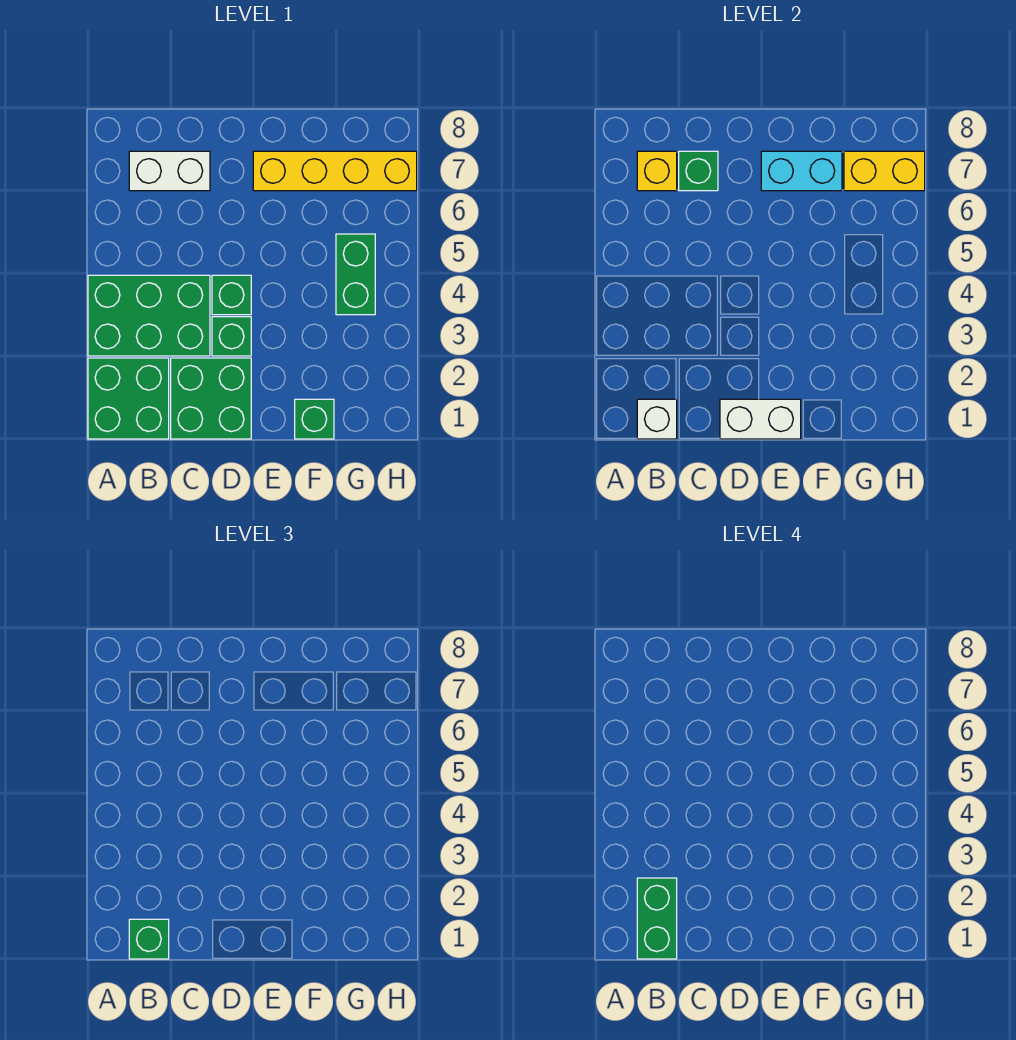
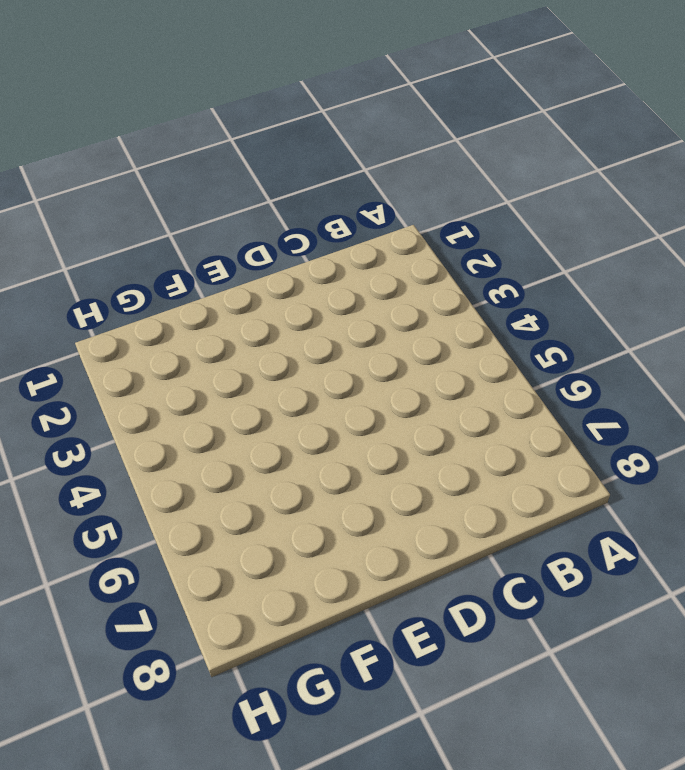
none -> green 2x2 brick [88,358,169,439]
none -> green 2x3 brick [88,275,210,356]
none -> white 1x2 brick [129,151,210,191]

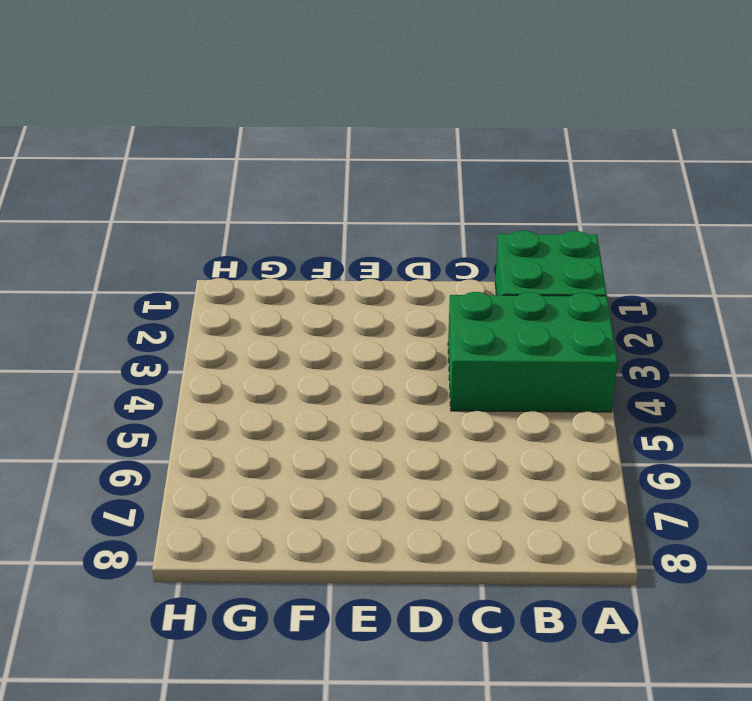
none -> white 1x2 brick [129,151,210,191]
none -> green 2x2 brick [171,358,251,439]
none -> green 1x1 brick [212,317,251,356]

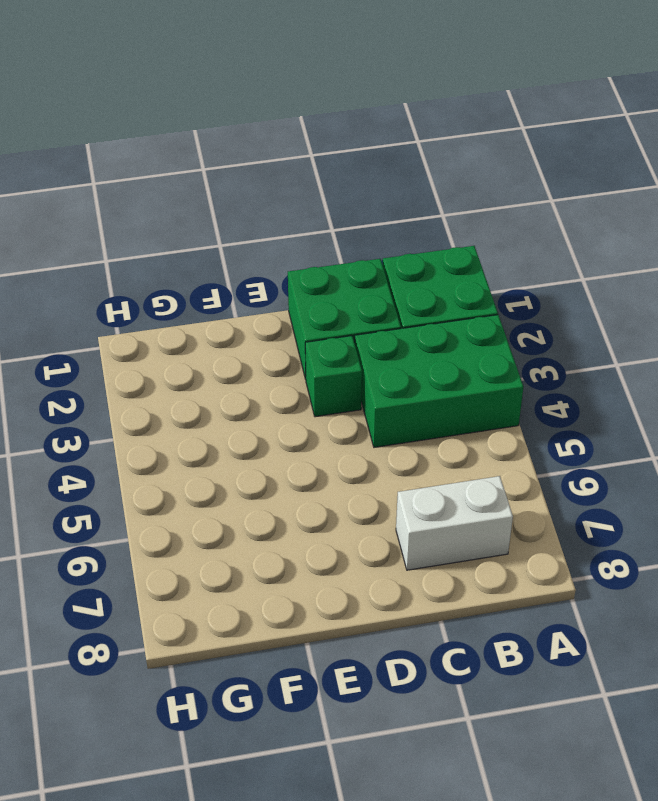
none -> green 1x1 brick [212,275,251,315]
none -> yellow 1x4 brick [253,151,417,191]
none -> green 1x1 brick [295,399,334,439]

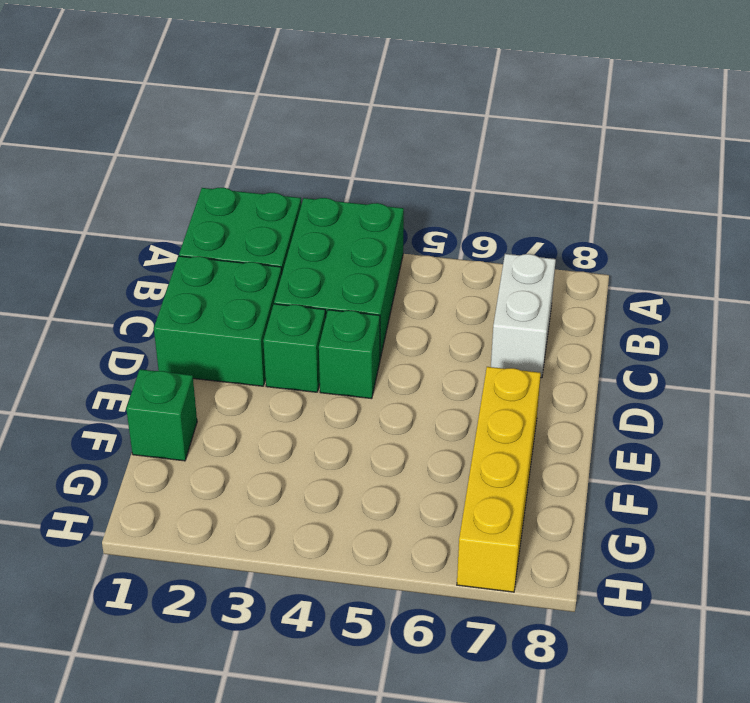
none -> green 1x2 brick [336,234,375,315]
none -> white 1x1 brick [637,399,677,439]
none -> yellow 1x1 brick [637,151,677,191]

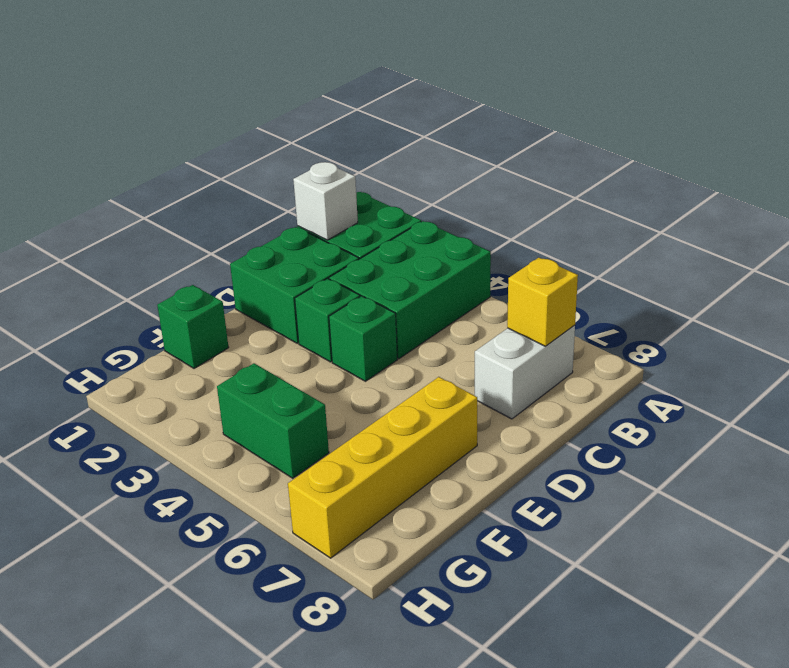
none -> green 1x1 brick [679,151,718,191]
none -> white 1x2 brick [720,399,801,439]
none -> cyan 1x2 brick [761,151,842,191]

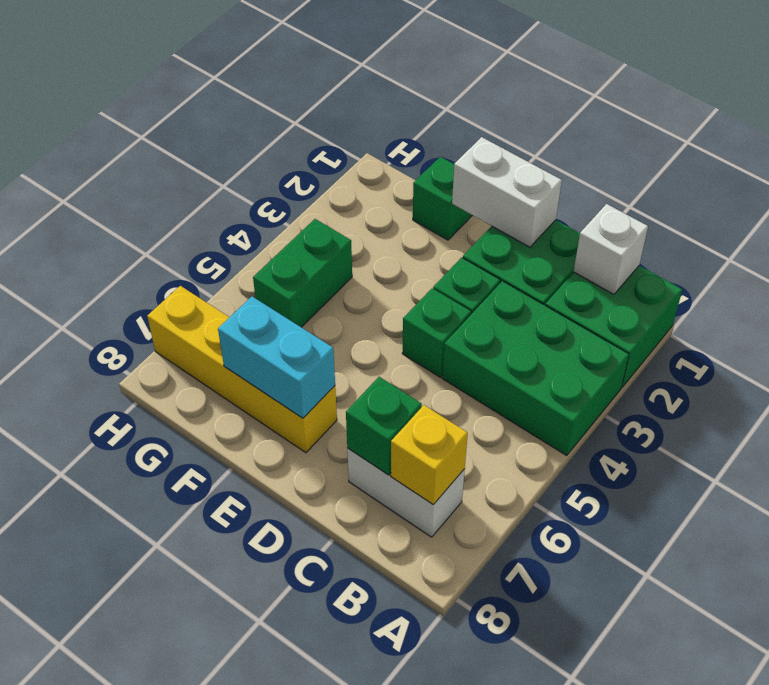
none -> yellow 1x2 brick [844,151,925,191]
none -> green 1x1 brick [129,919,169,959]
none -> green 1x2 brick [637,878,677,959]

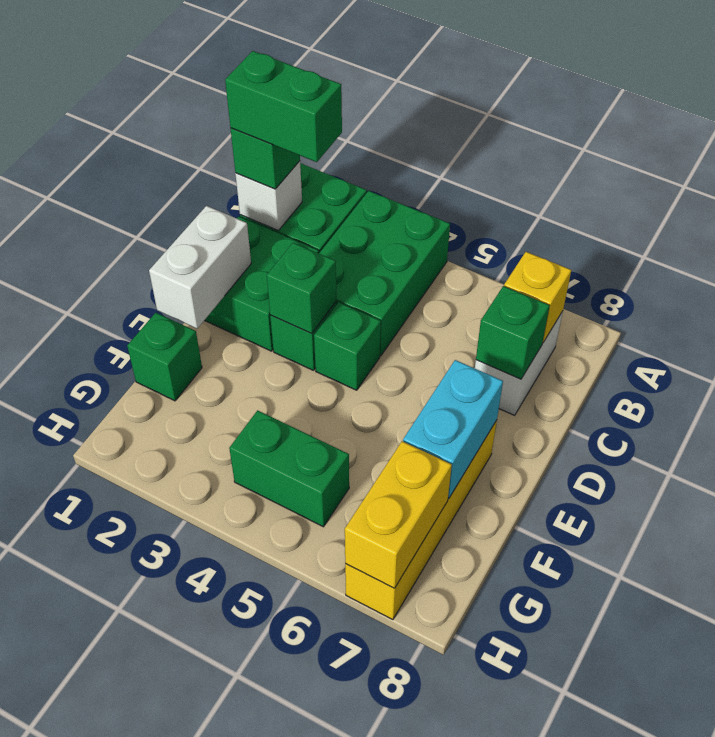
green 1x1 brick [267,243,337,333] -> none

